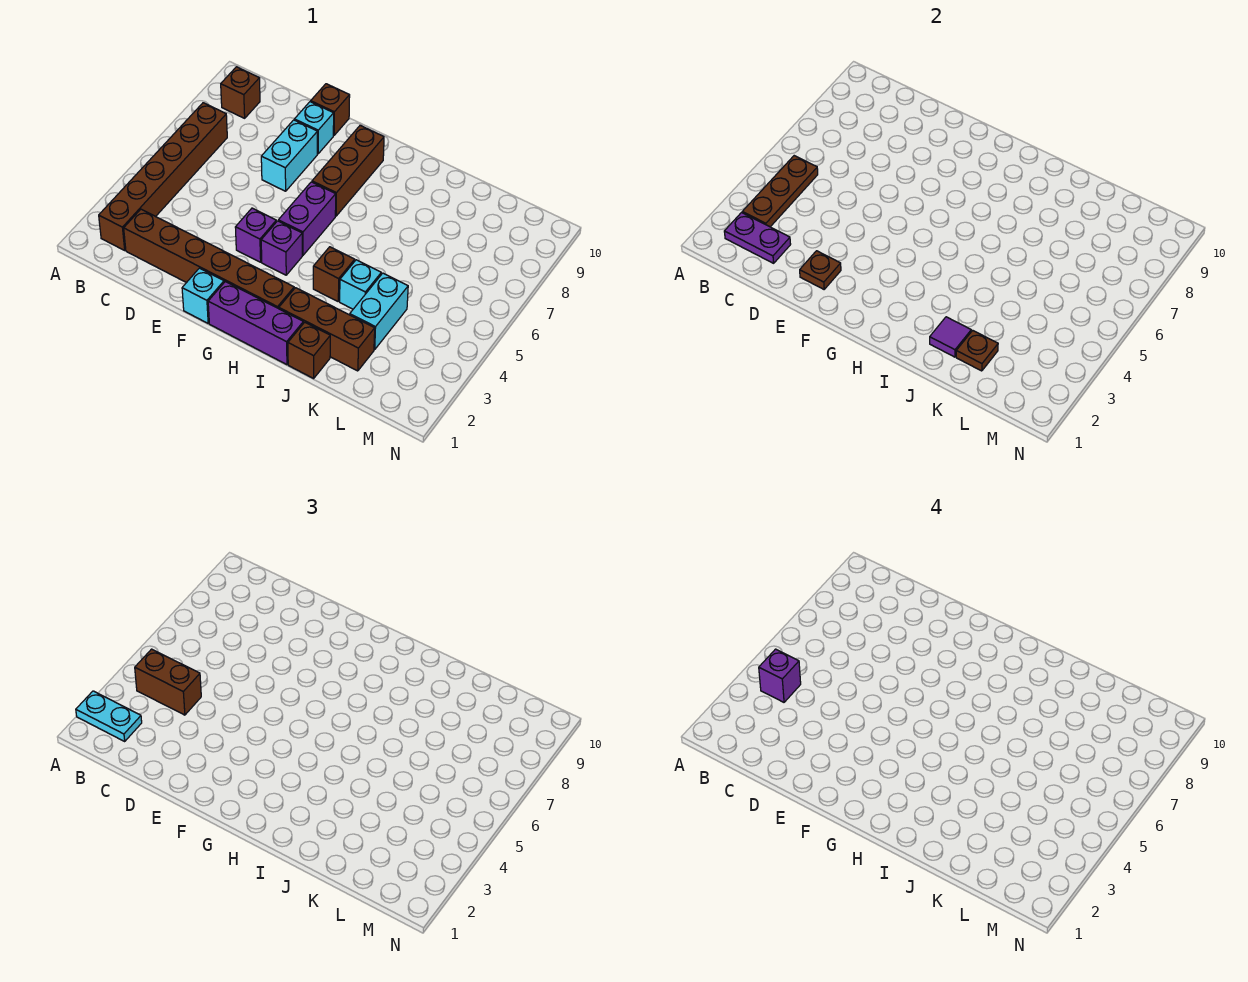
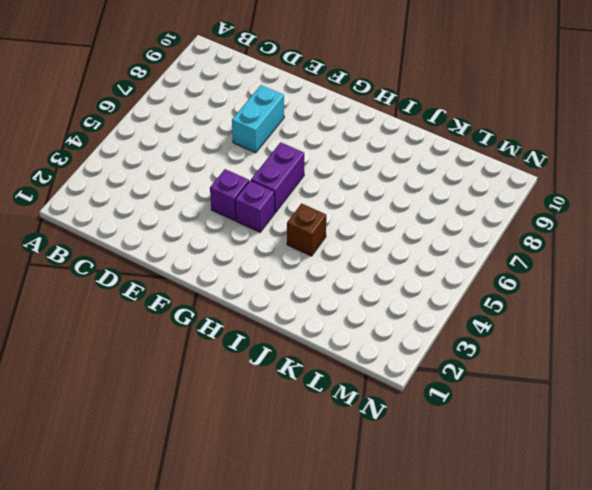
none -> brown 1x6 brick [99,103,227,250]
none -> brown 1x1 brick [221,67,260,118]
none -> brown 1x6 brick [124,209,294,309]

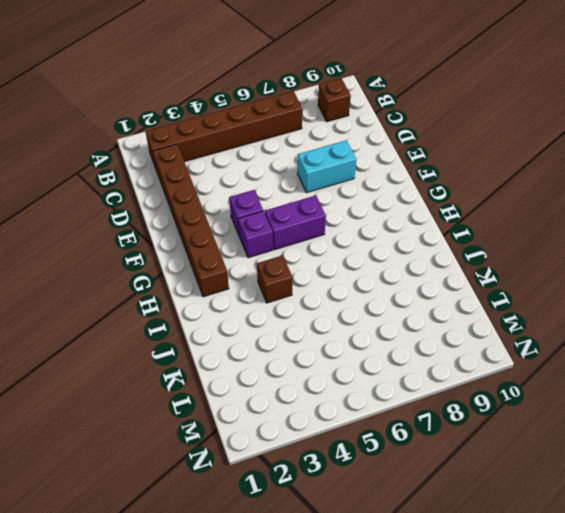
none -> cyan 1x1 brick [294,102,334,154]
none -> brown 1x1 brick [311,84,350,135]
none -> cyan 1x1 brick [182,268,224,323]

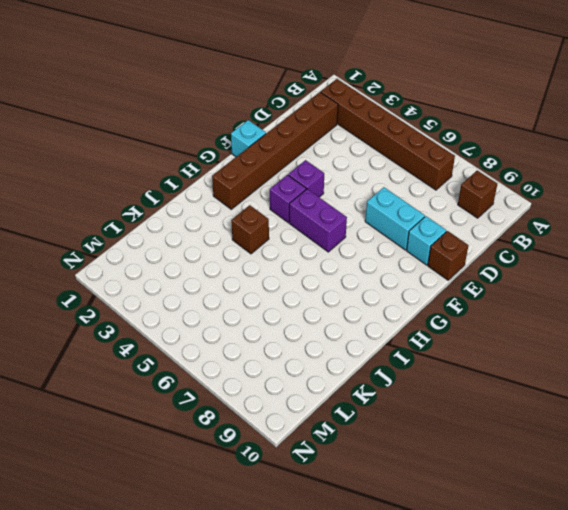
none -> purple 1x3 brick [208,281,303,365]
none -> brown 1x3 brick [312,125,384,216]
none -> brown 1x3 brick [279,288,375,371]

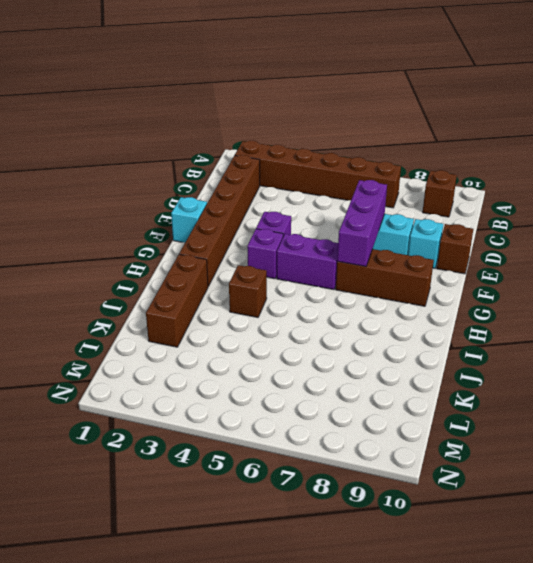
purple 1x3 brick [337,180,387,267] -> purple 1x3 brick moved to [208,281,303,365]
none -> brown 1x1 brick [288,322,330,378]
none -> cyan 1x1 brick [340,260,381,309]
none -> cyan 1x2 brick [350,273,408,349]

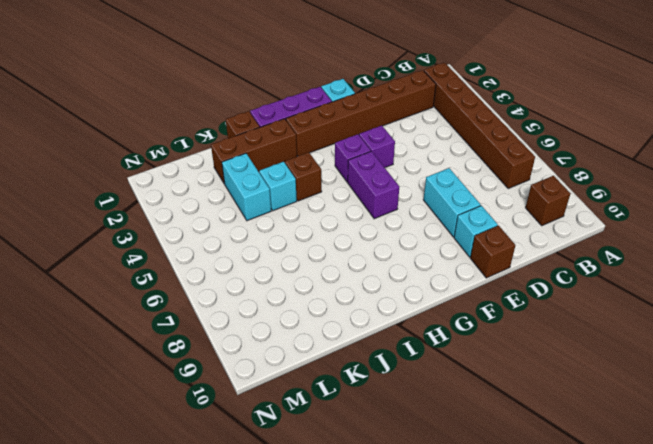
none -> brown 1x3 brick [312,125,384,216]
none -> purple 1x2 plate [724,213,791,263]
none -> brown 1x3 plate [742,156,818,227]

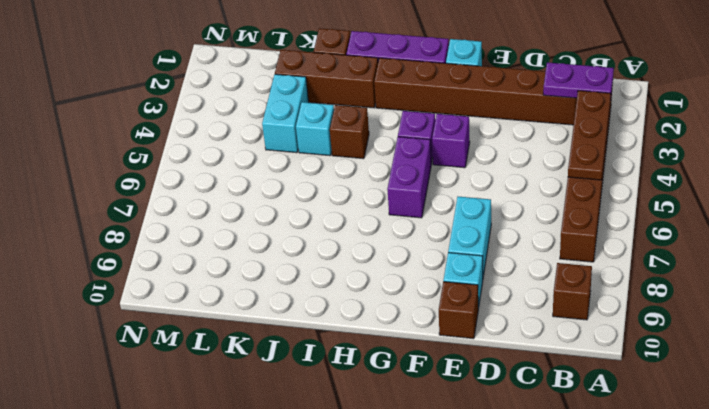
none -> brown 1x3 brick [312,125,384,216]
none -> brown 1x1 plate [800,251,841,289]
none -> purple 1x1 tile [930,317,971,357]

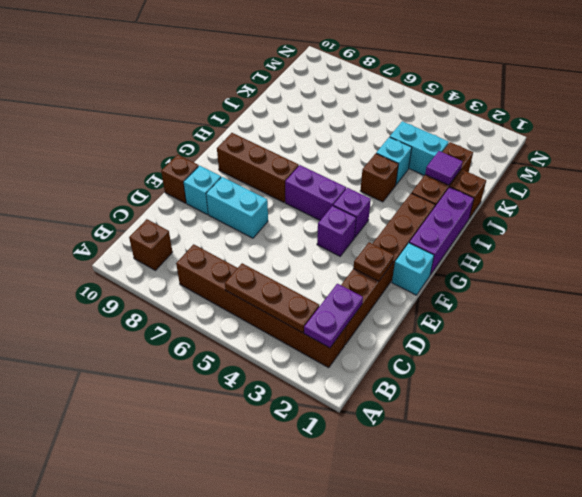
none -> brown 1x1 plate [956,330,998,371]
none -> cyan 1x2 plate [76,691,142,741]
none -> brown 1x2 brick [135,649,201,715]

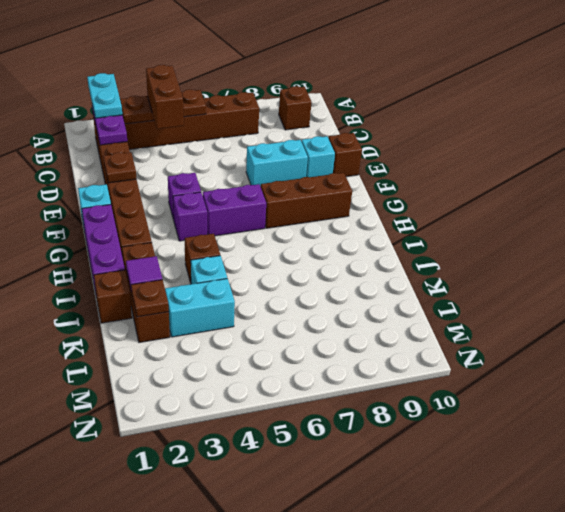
none -> purple 1x1 brick [759,649,801,702]

